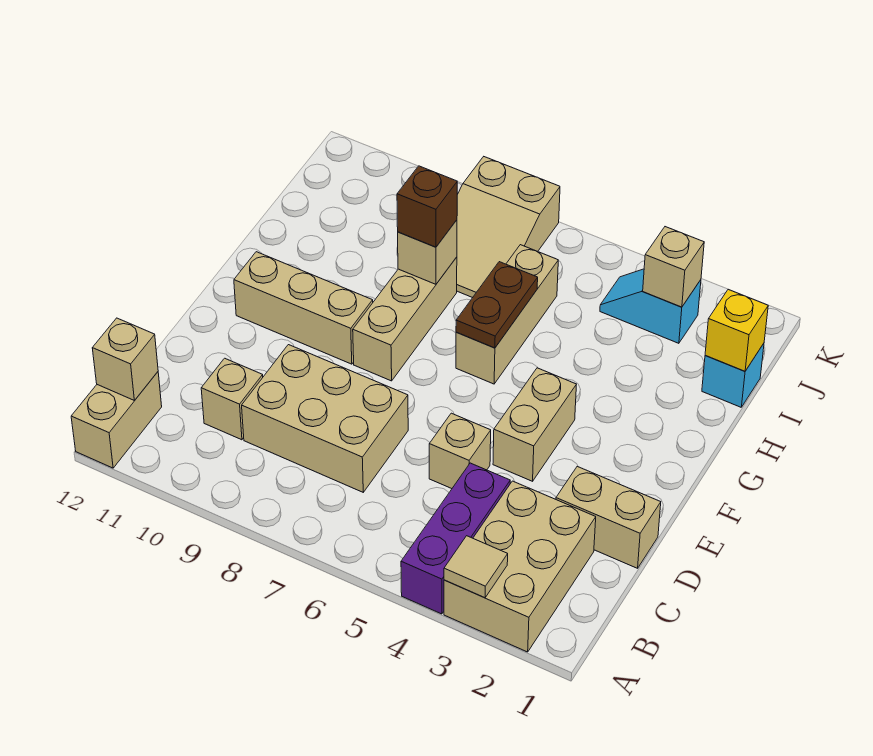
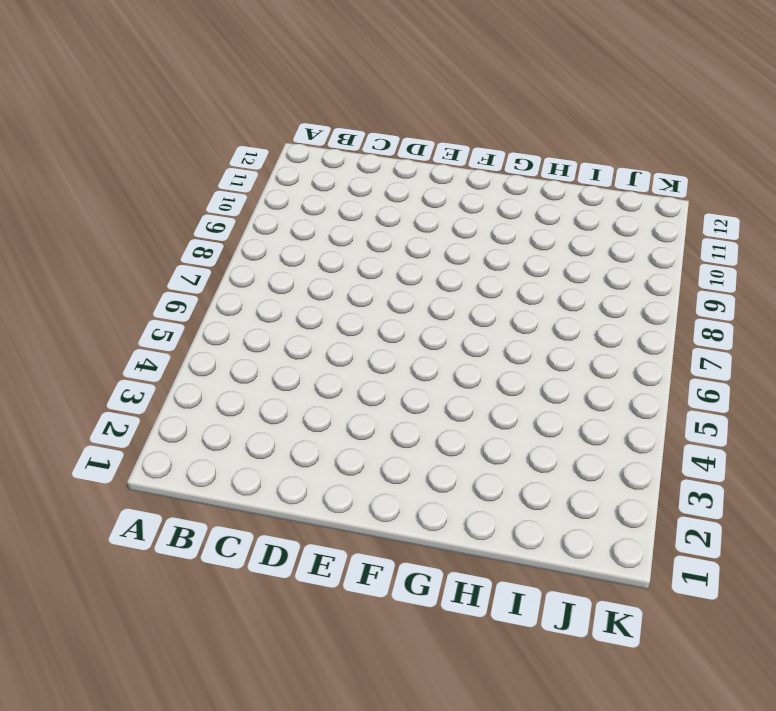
none -> tan 2x3 brick [444,481,596,652]
none -> purple 1x3 brick [401,463,510,614]
none -> tan 1x2 brick [71,372,162,468]

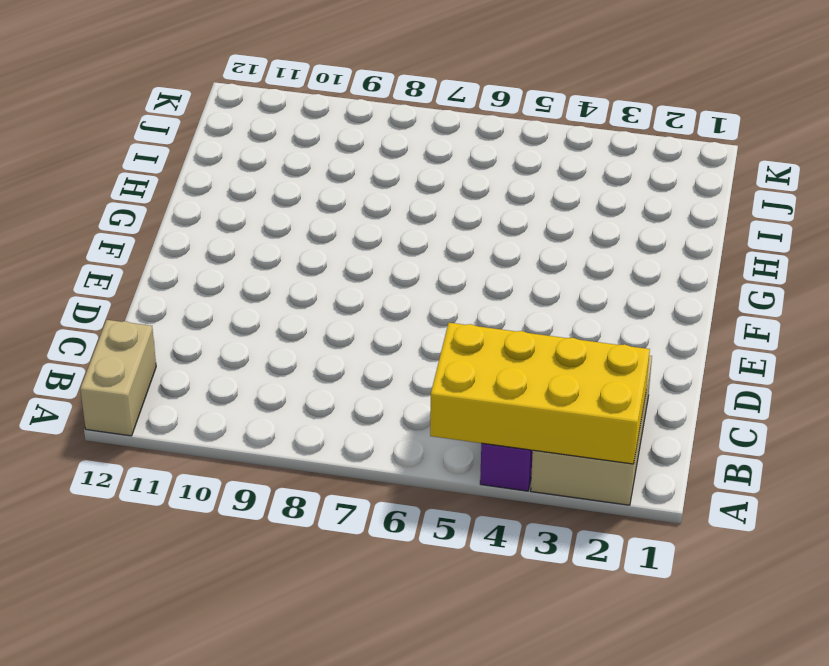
yellow 2x4 brick [430,323,650,464] -> tan 1x1 tile [444,536,508,598]
none -> tan 2x3 brick [242,345,408,492]
none -> tan 1x1 brick [201,358,263,440]
none -> tan 1x2 brick [556,467,661,568]

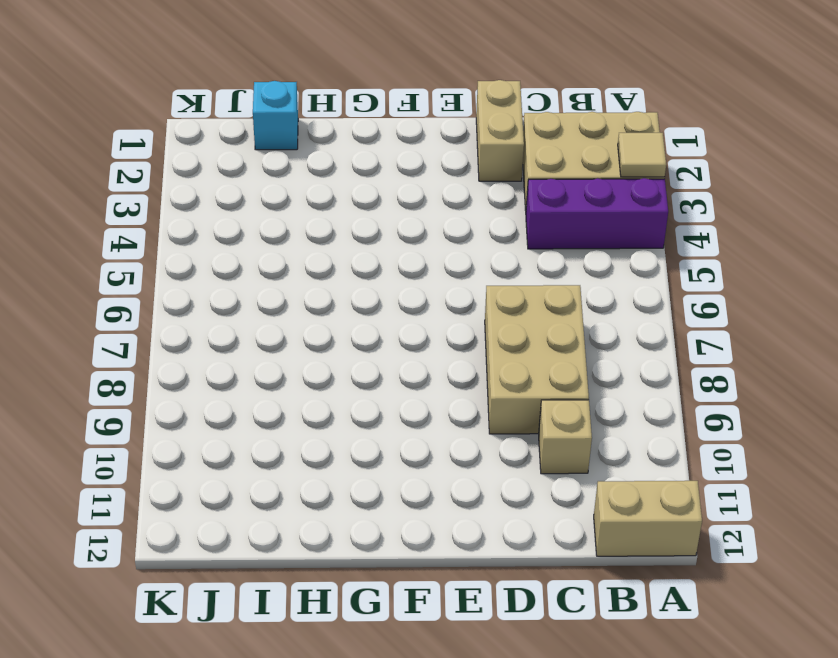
none -> tan 1x1 brick [429,413,491,489]
none -> tan 1x2 brick [493,368,576,481]
none -> tan 1x3 brick [353,257,457,381]

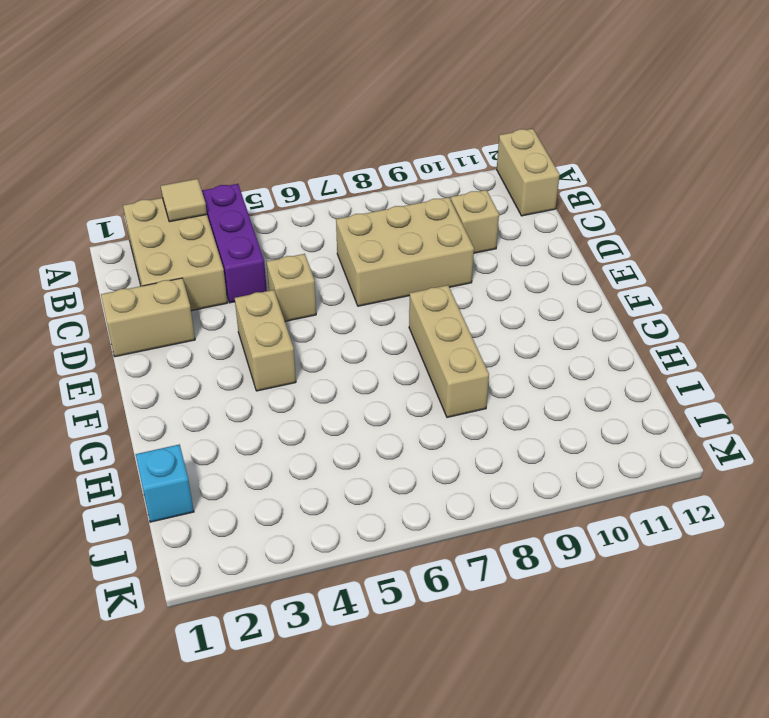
none -> tan 1x3 brick [234,252,373,364]
none -> tan 1x3 brick [456,245,558,384]
none -> tan 2x3 slope [457,157,560,298]

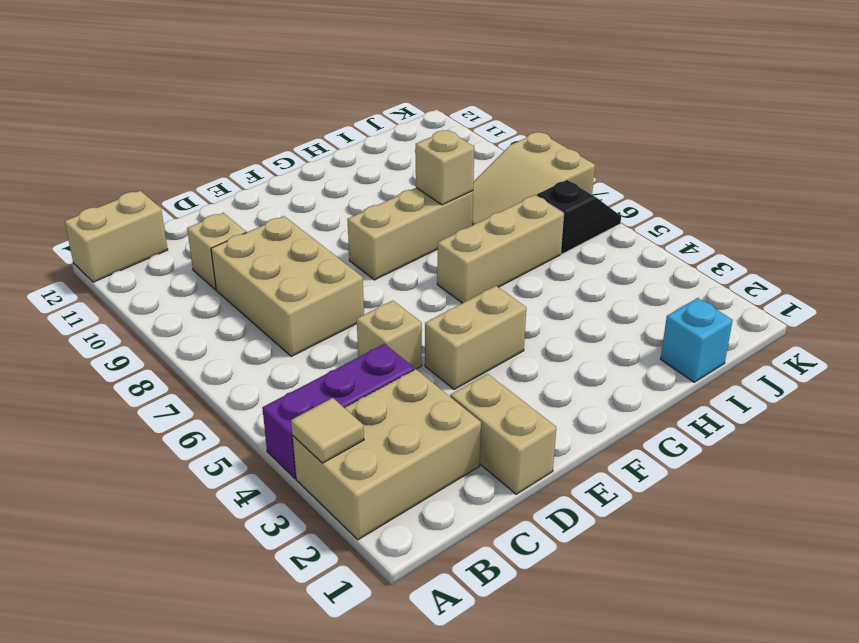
black 1x2 slope [537,180,621,254] -> none
none -> tan 1x3 brick [234,252,373,364]
none -> cyan 1x2 slope [600,269,701,343]
none -> tan 1x1 brick [92,318,158,401]

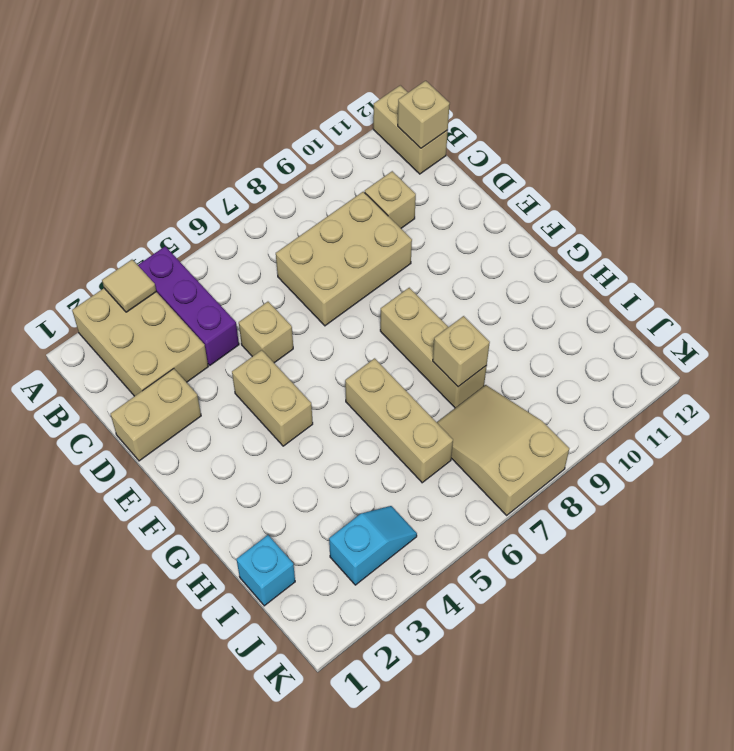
none -> tan 1x3 brick [234,252,373,364]
none -> brown 1x2 plate [456,262,538,348]
none -> yellow 1x1 brick [705,289,768,371]

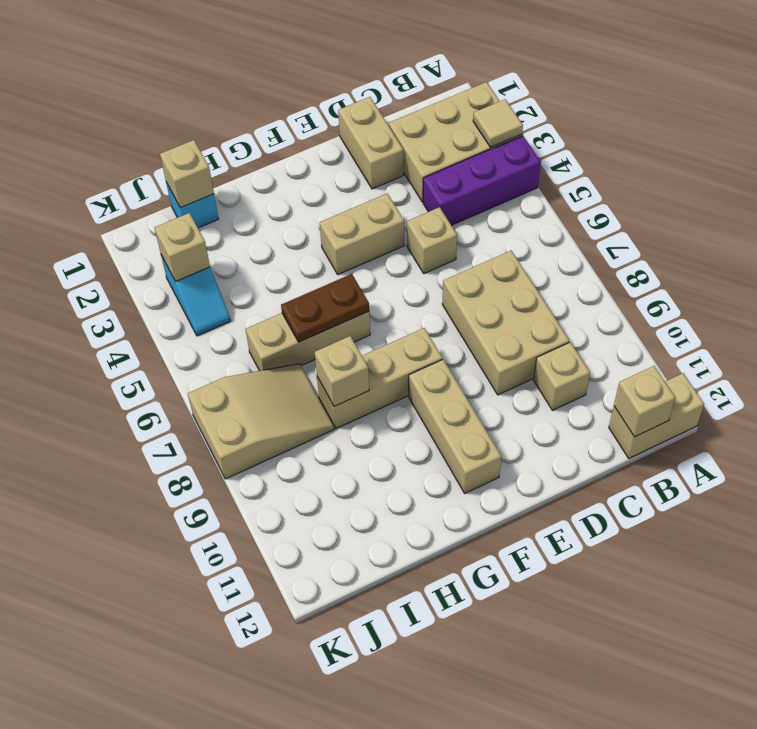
tan 1x1 brick [160,140,214,208] -> yellow 1x1 brick [705,289,768,371]
none -> brown 1x1 brick [397,166,457,247]

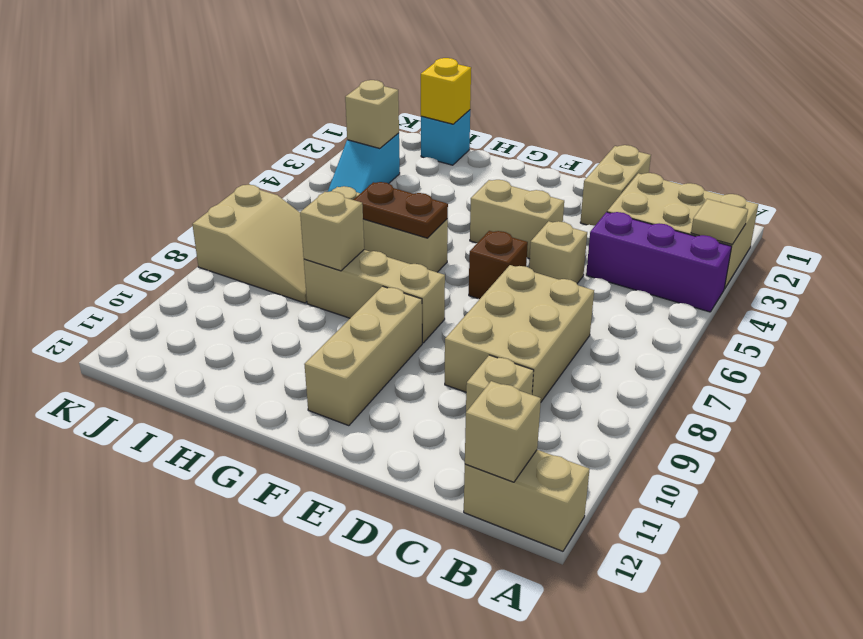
brown 1x1 brick [469,231,528,299] -> brown 1x1 brick moved to [397,166,457,247]

